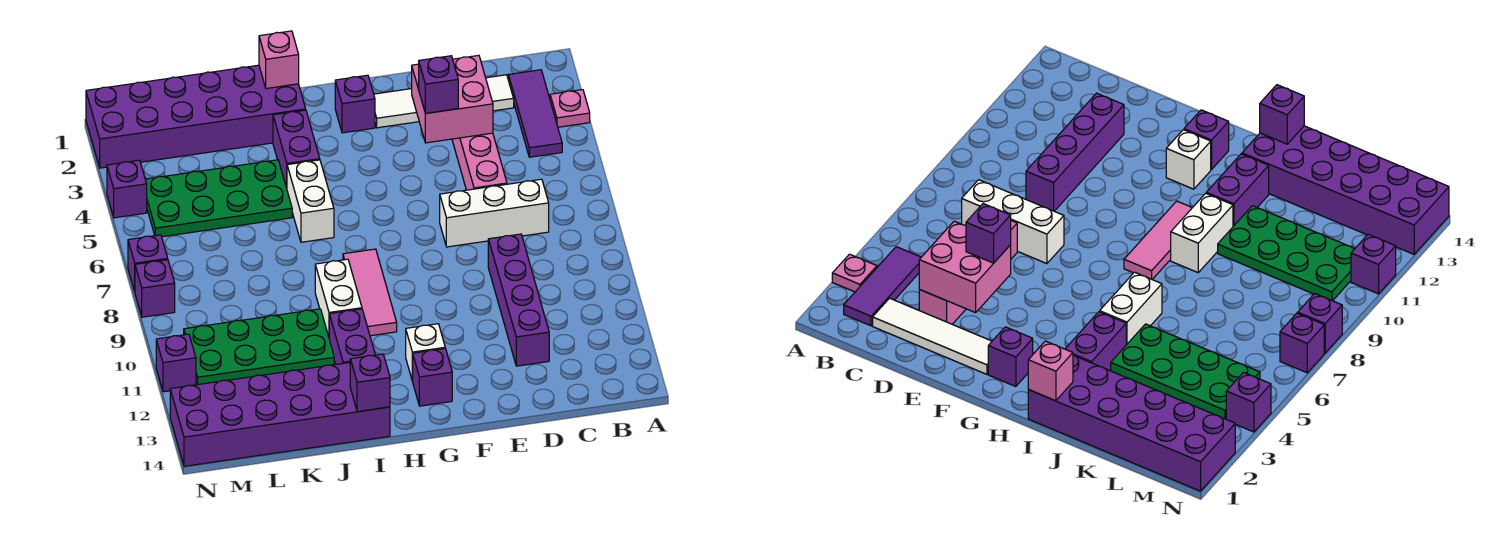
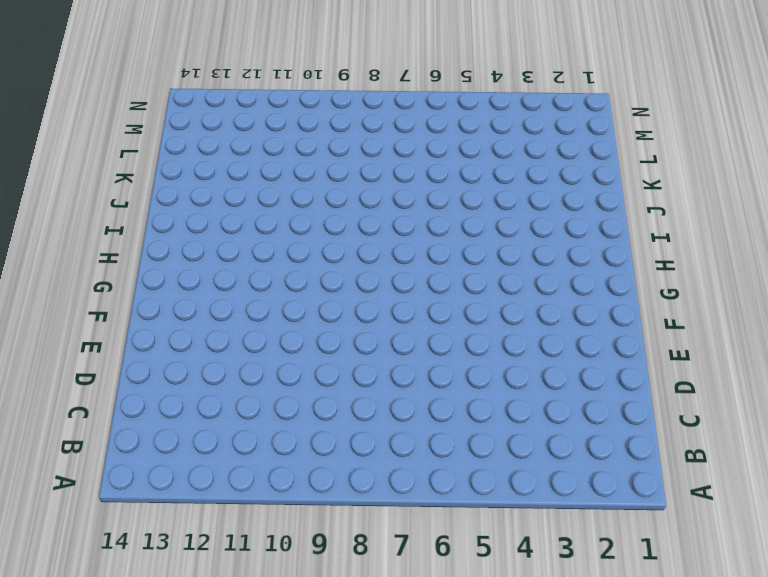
none -> pink 1x1 plate [550,90,590,127]
none -> purple 1x3 tile [508,70,562,157]
none -> white 1x4 tile [374,75,514,128]

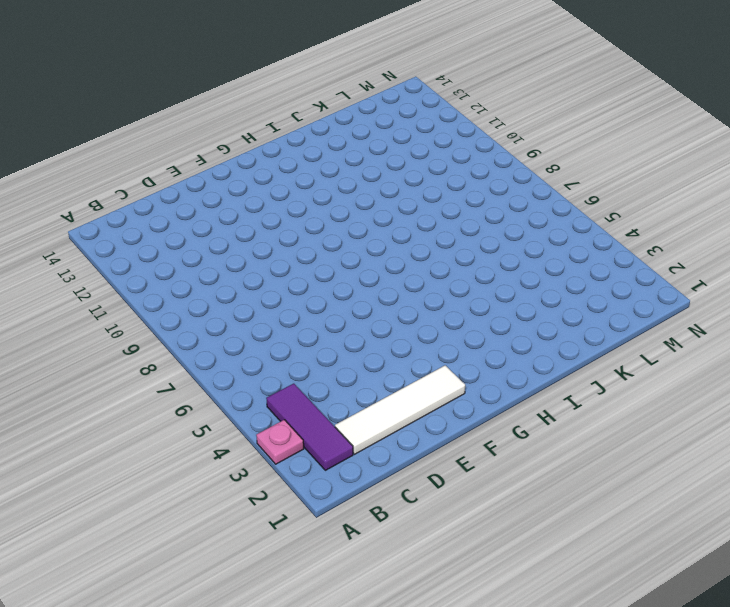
none -> white 1x3 brick [440,179,549,247]
none -> pink 1x4 brick [452,133,507,190]
none -> purple 1x4 brick [488,234,549,366]

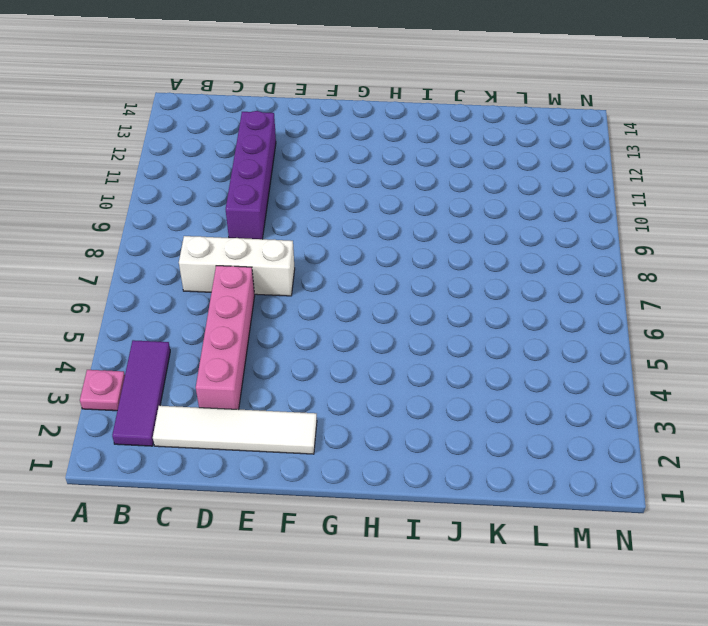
none -> purple 1x1 brick [335,75,375,133]
none -> white 1x1 brick [406,324,445,381]
none -> purple 1x1 brick [413,349,452,406]

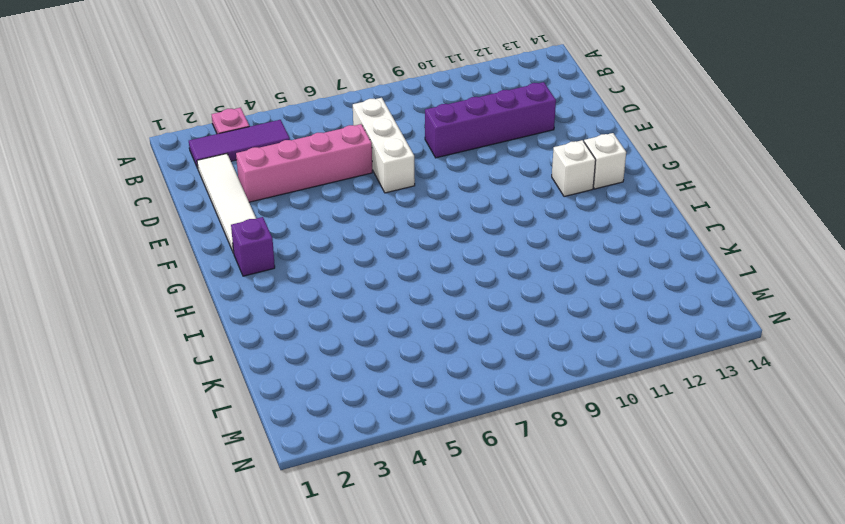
white 1x1 brick [584,133,626,189] -> purple 1x1 brick [413,349,452,406]
none -> pink 1x3 tile [343,249,397,336]
none -> purple 2x6 brick [86,65,306,168]
none -> purple 1x2 brick [273,110,320,188]

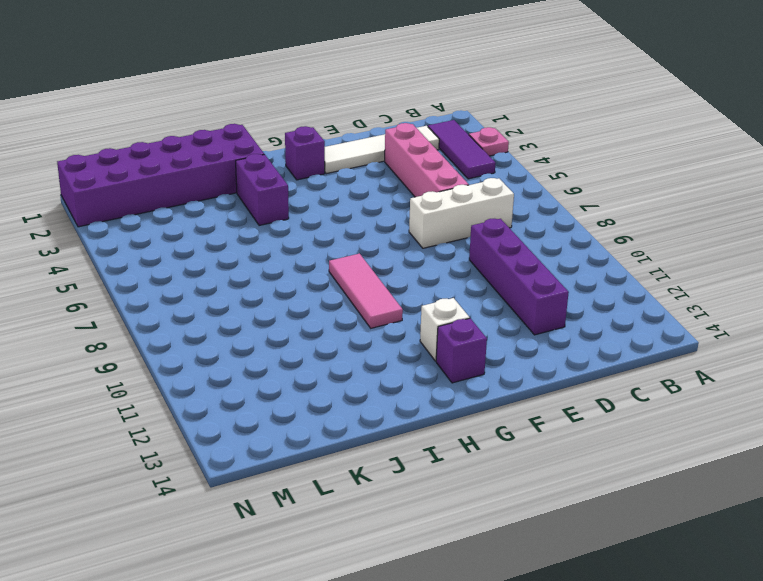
none -> white 1x2 brick [287,160,334,242]
none -> white 1x2 brick [315,259,362,337]
none -> purple 1x2 brick [329,309,375,365]

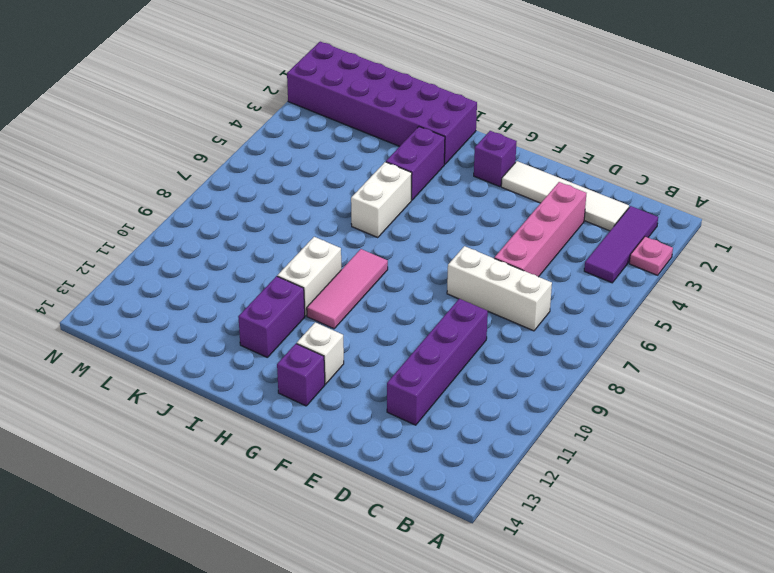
none -> purple 2x6 brick [170,363,390,466]
none -> green 2x4 plate [145,160,292,237]
none -> green 2x4 plate [184,309,334,385]

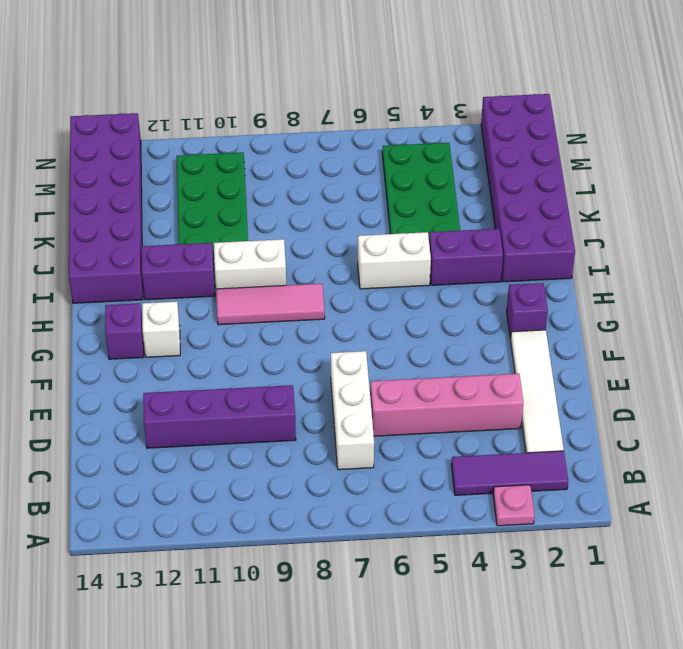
none -> purple 1x1 brick [107,160,147,218]
none -> purple 1x1 brick [128,235,168,291]
none -> purple 1x1 brick [135,260,175,317]

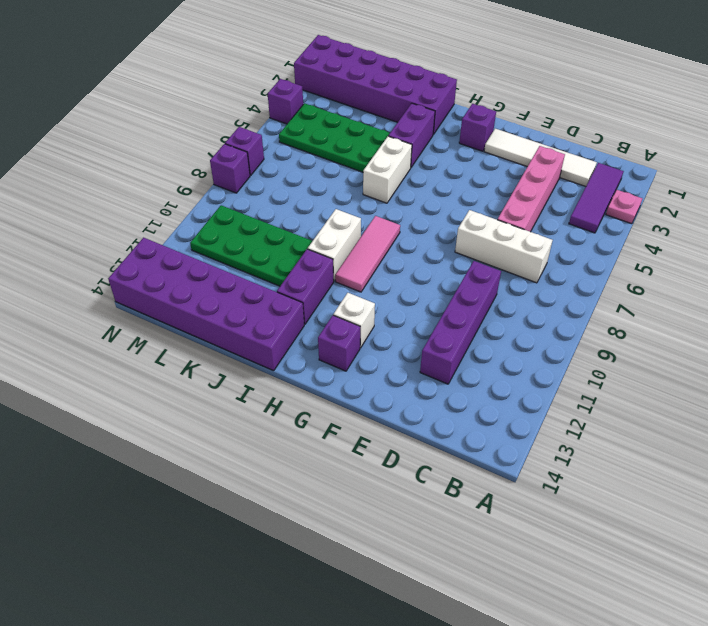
none -> purple 1x1 brick [156,334,196,392]
none -> pink 2x2 brick [412,55,493,143]
none -> pink 1x1 brick [259,31,299,89]

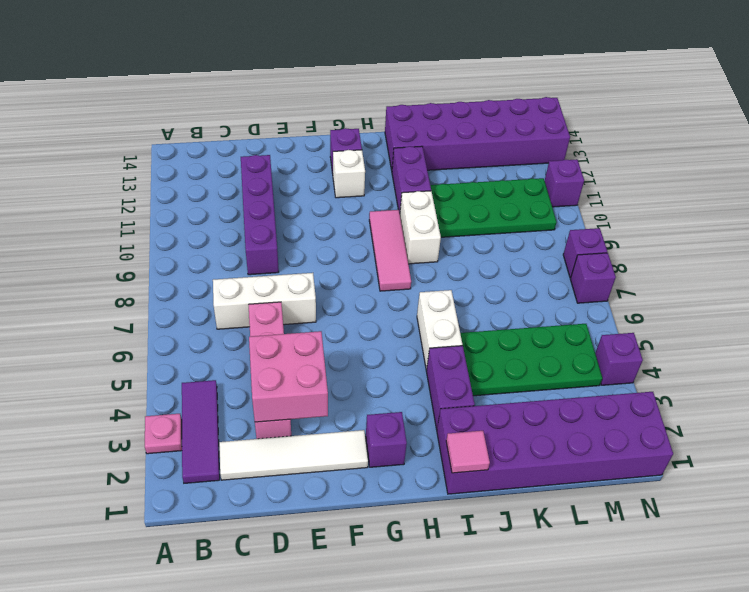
pink 1x1 tile [446,431,490,473] -> pink 1x1 brick [259,31,299,89]
none -> purple 1x1 brick [350,354,390,412]
none -> purple 1x1 brick [419,56,458,113]

